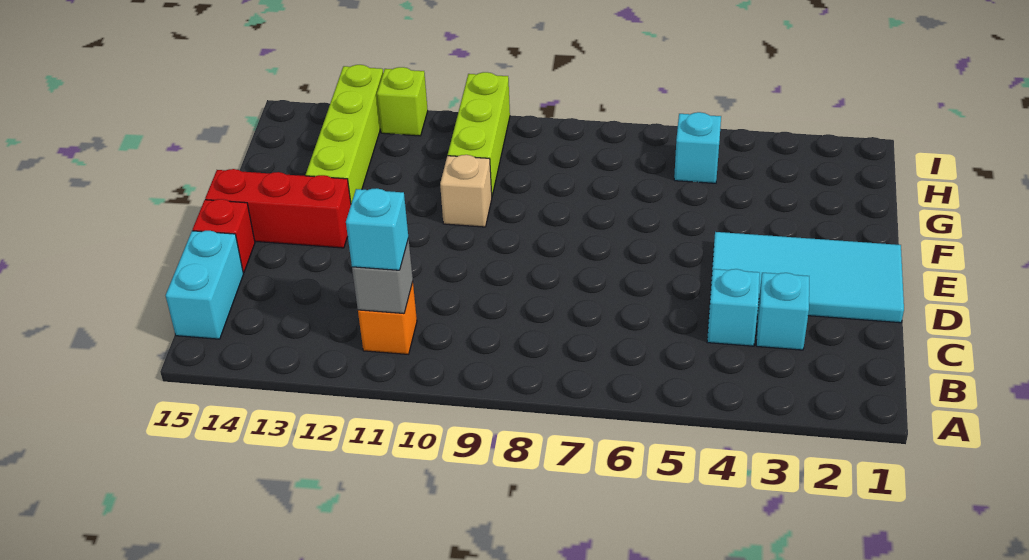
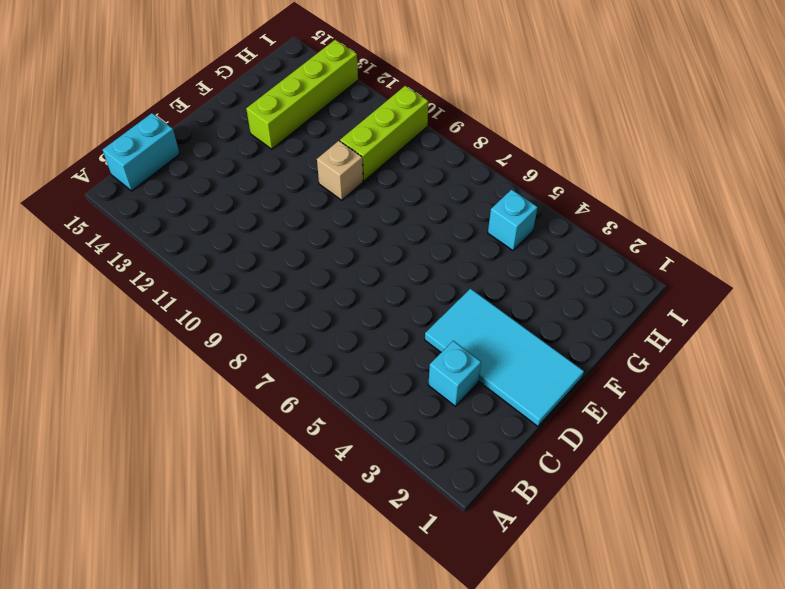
none -> orange 1x1 brick [358,282,417,354]
none -> cyan 1x1 brick [707,269,760,346]
none -> red 1x1 brick [193,199,255,273]

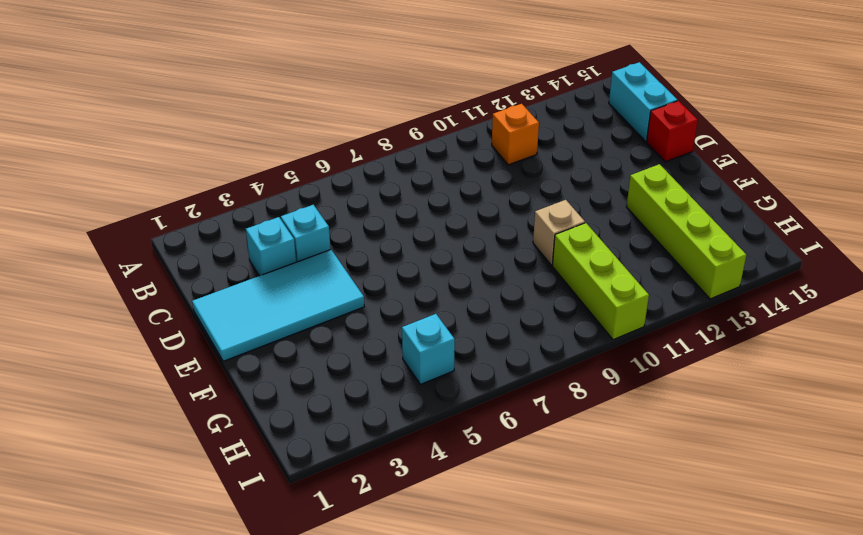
none -> red 1x3 brick [205,169,351,248]
none -> lime 1x1 brick [377,67,428,136]
none -> grey 1x1 brick [352,238,413,314]

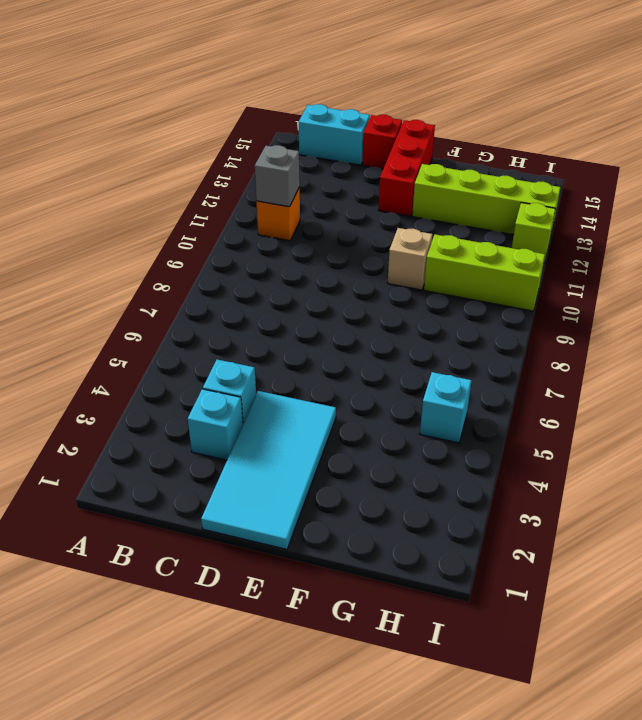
none -> cyan 1x1 brick [346,188,408,270]

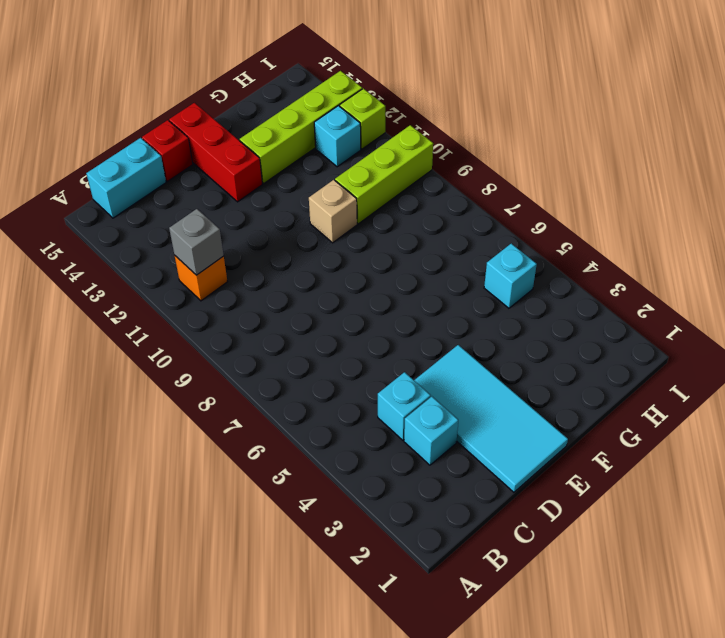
cyan 1x1 brick [314,106,361,167] -> cyan 1x1 brick moved to [346,188,408,270]

